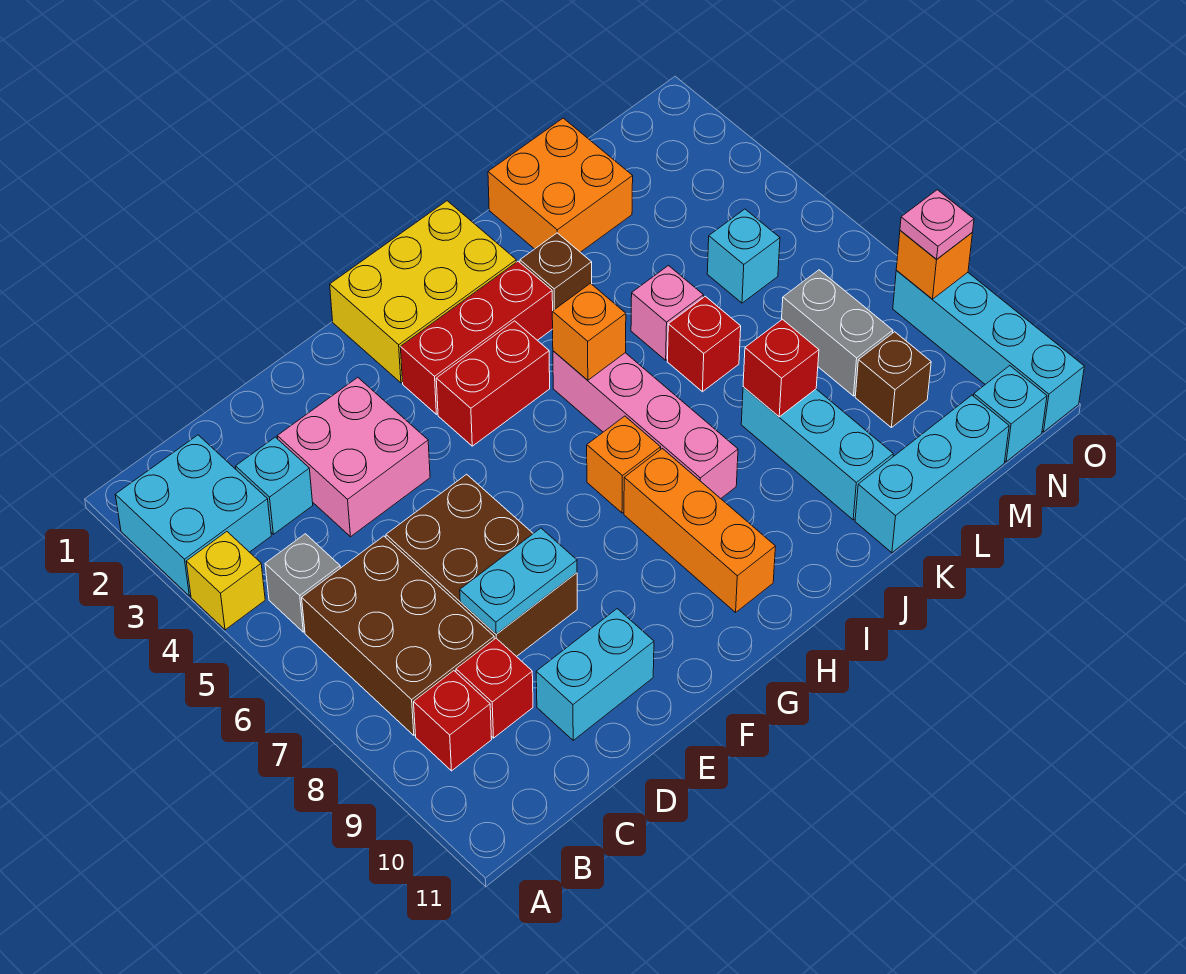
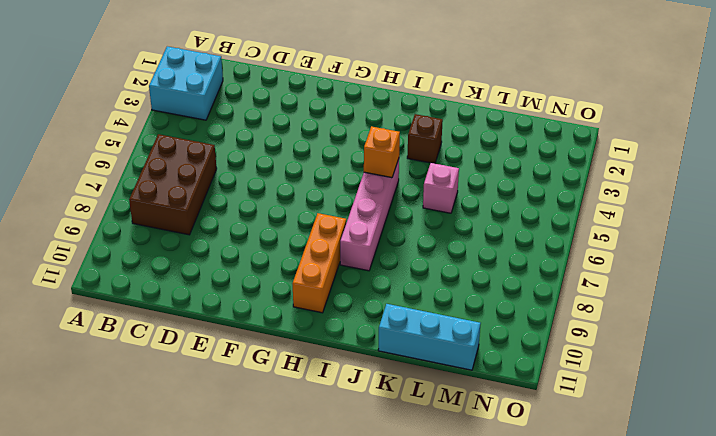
none -> yellow 1x1 brick [186,532,265,630]
none -> grey 1x1 brick [265,534,340,632]
none -> red 1x1 brick [414,671,492,771]
none -> cyan 1x1 brick [236,437,313,534]

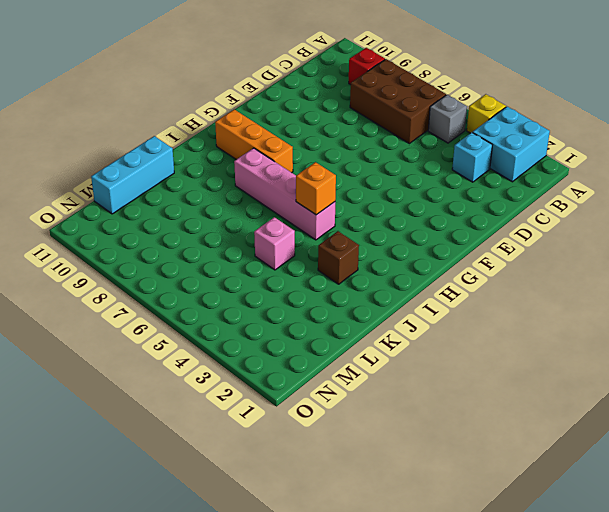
none -> red 1x1 brick [456,638,533,738]
none -> pink 2x2 brick [277,377,430,537]
none -> brown 2x3 brick [386,474,577,657]
none -> cyan 1x2 brick [536,609,654,740]

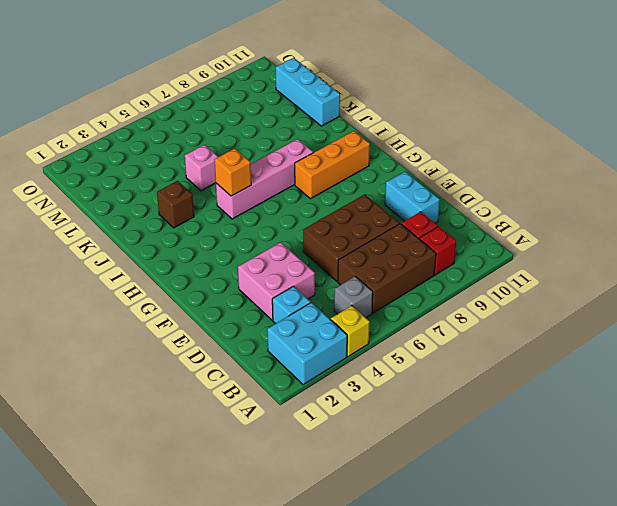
none -> yellow 2x3 brick [330,201,516,383]
none -> red 1x3 brick [400,261,553,414]
none -> red 1x2 brick [436,321,550,446]
none -> orange 1x1 brick [587,416,661,513]

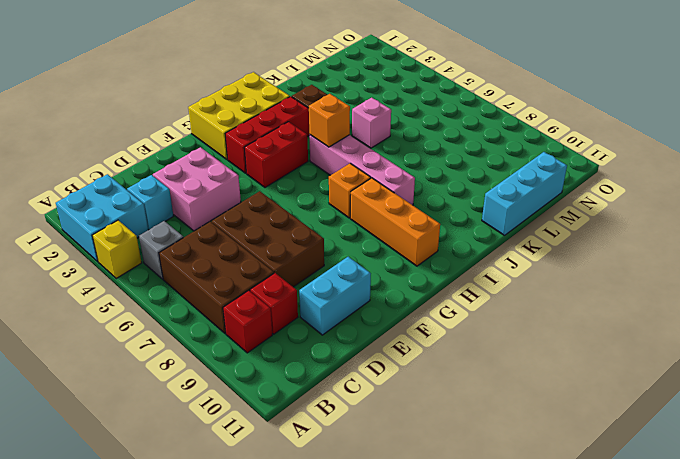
none -> orange 2x2 brick [488,118,633,252]
none -> red 1x1 brick [667,296,741,392]
none -> cyan 1x3 brick [741,387,893,520]
none -> cyan 1x1 brick [707,209,780,303]

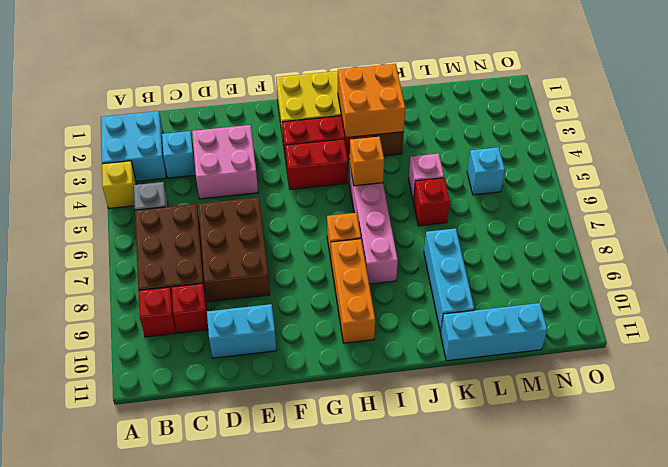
orange 2x2 brick [338,64,405,138] -> orange 2x2 brick moved to [488,118,633,252]
none -> grey 1x2 brick [782,270,893,396]
none -> brown 1x1 brick [855,332,931,428]
none -> cyan 1x1 brick [974,366,1047,462]
none -> cyan 1x4 brick [893,270,1084,432]

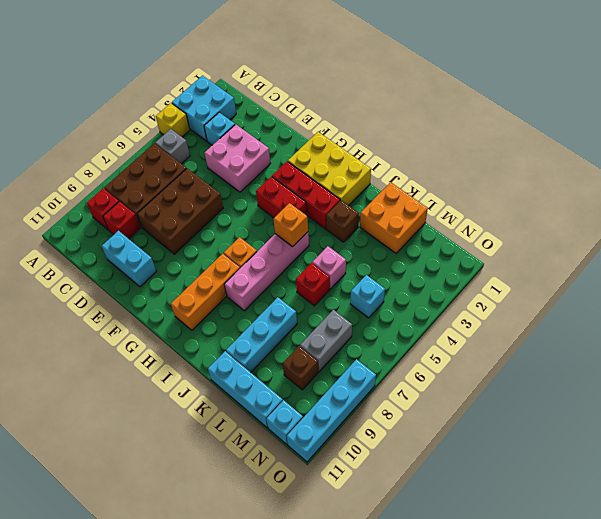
none -> cyan 1x2 plate [460,528,577,634]
none -> red 1x1 brick [743,319,819,417]
none -> orange 1x1 brick [896,230,972,299]
none -> pink 1x1 plate [900,190,974,259]

